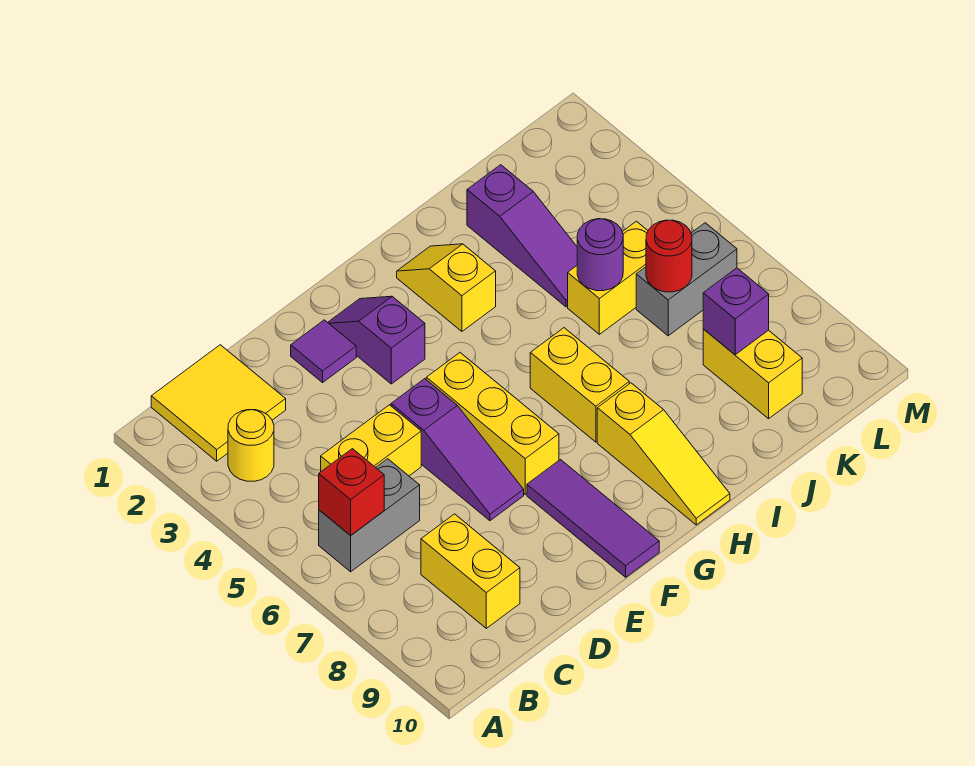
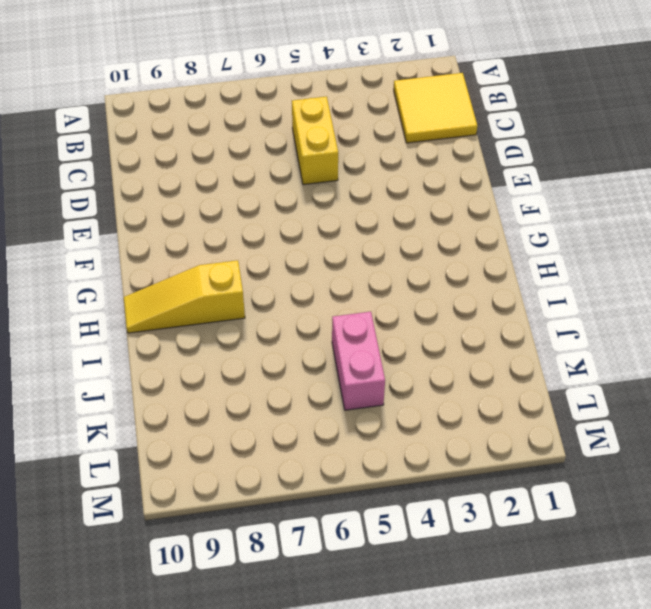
pink 1x2 brick [332,312,385,410] -> yellow 1x2 brick [568,221,648,334]
none -> yellow 1x1 round brick [228,410,274,481]
none -> grey 1x2 brick [319,459,420,572]
none -> yellow 1x2 brick [421,514,520,628]

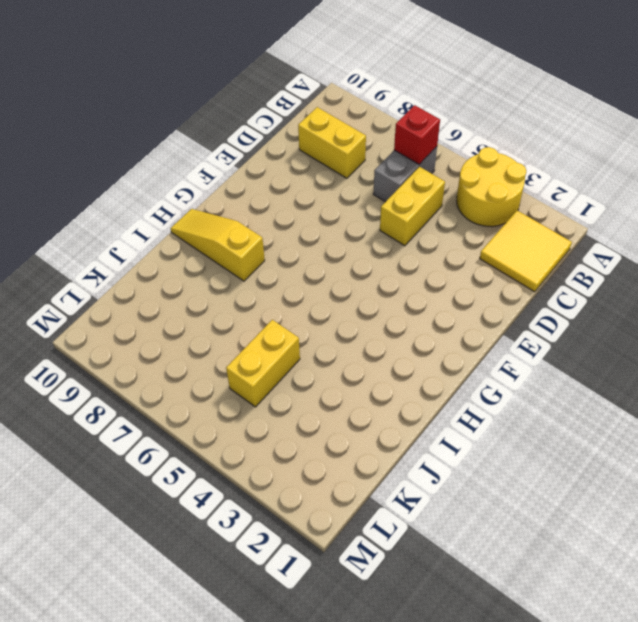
yellow 2x2 round brick [457,147,526,226] -> yellow 1x1 round brick [228,410,274,481]
none -> purple 1x1 tile [291,320,356,382]
none -> purple 1x3 slope [391,379,524,521]
none -> purple 1x2 slope [328,296,425,384]

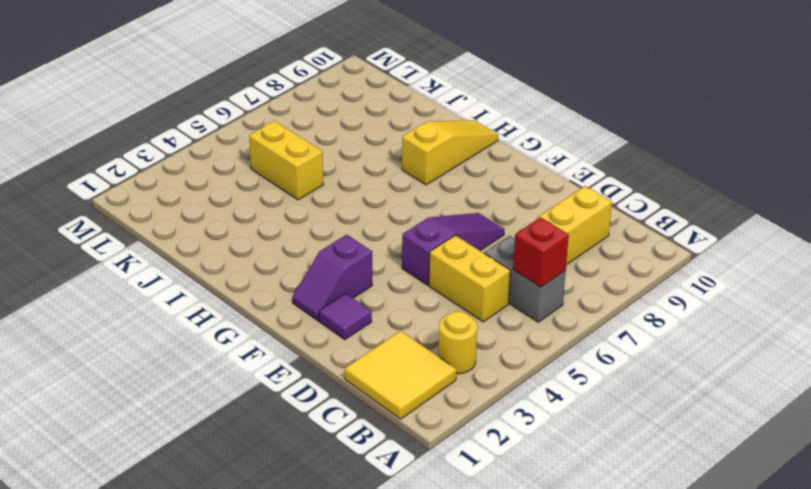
none -> yellow 1x3 brick [426,353,559,494]
none -> purple 1x3 tile [527,460,659,577]
none -> yellow 1x2 slope [397,244,496,331]

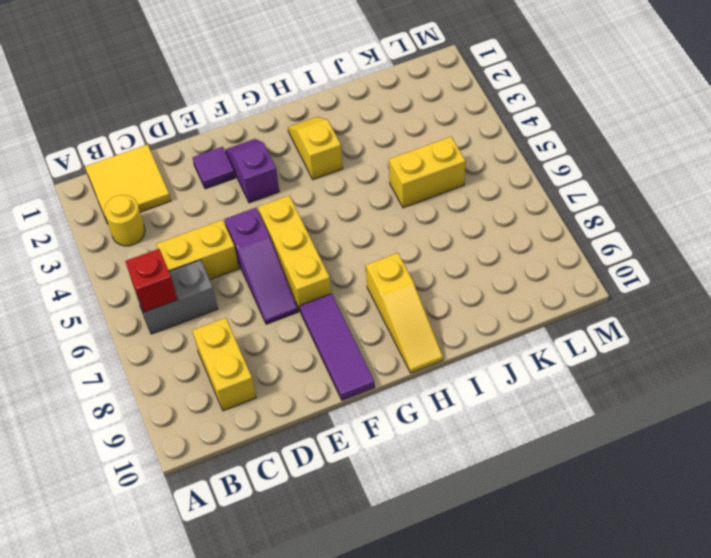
none -> yellow 1x2 brick [530,328,629,442]
none -> purple 1x3 slope [467,165,577,307]
none -> grey 1x2 brick [636,223,737,336]

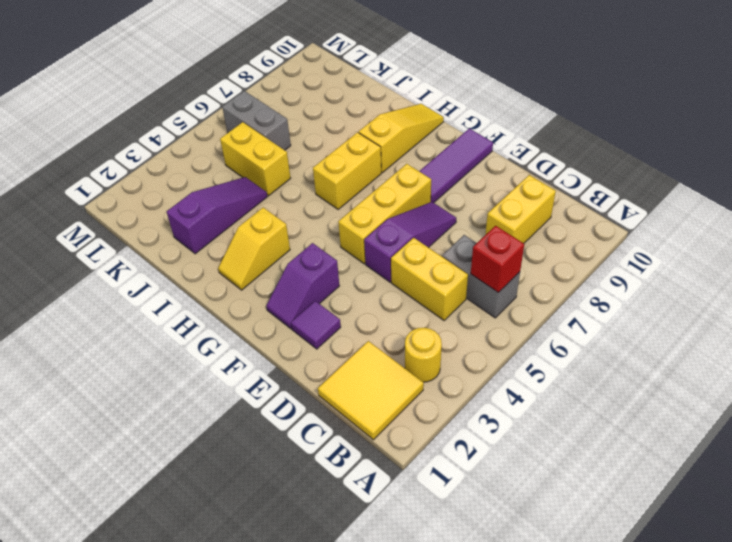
none -> yellow 1x2 brick [703,329,802,419]
none -> purple 1x1 round brick [577,219,623,291]
none -> red 1x1 round brick [646,220,692,292]

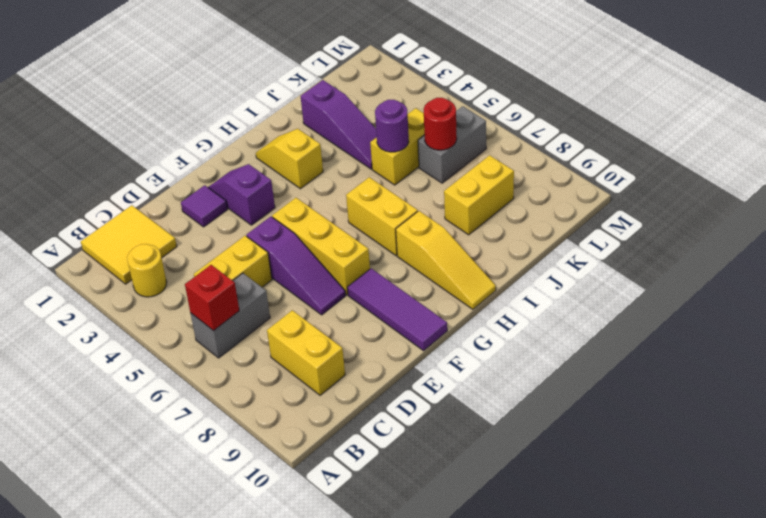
yellow 1x2 brick [444,155,514,235] -> yellow 1x2 brick turned to [703,329,802,419]
none -> purple 1x1 brick [703,268,769,355]

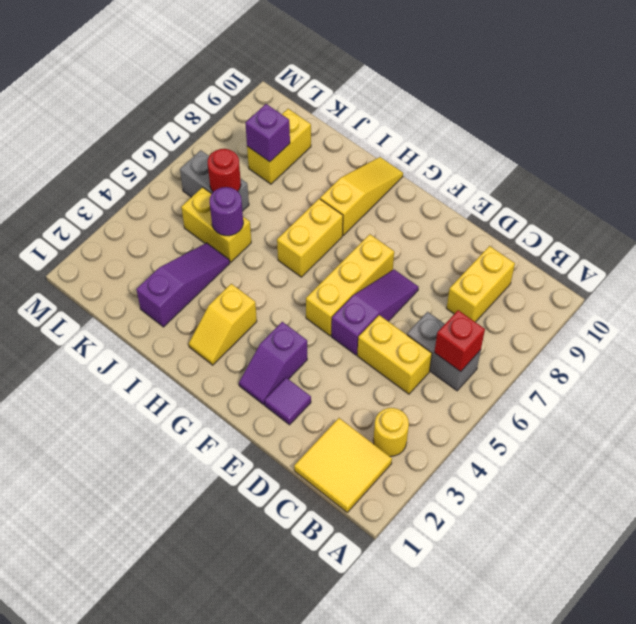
none -> purple 1x3 tile [527,460,659,577]

